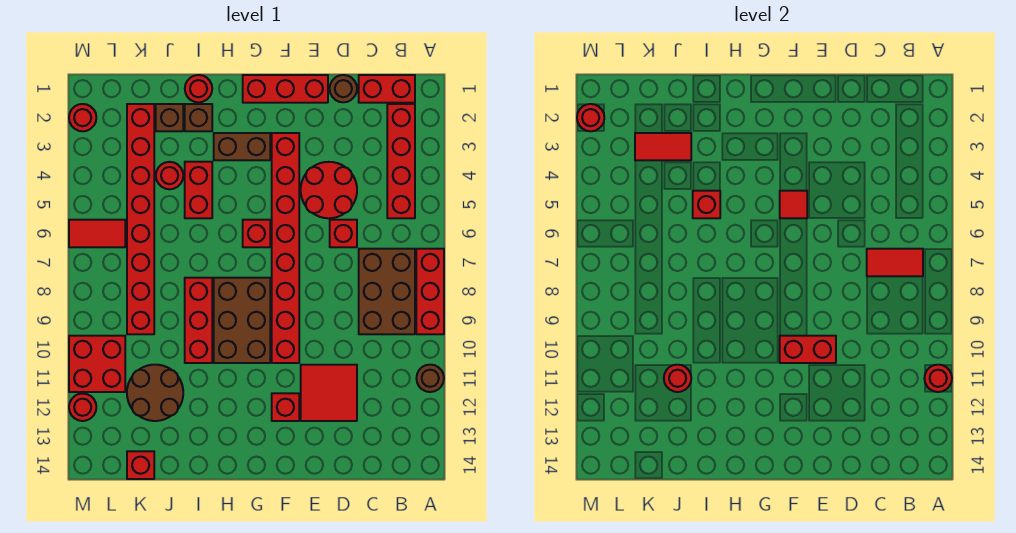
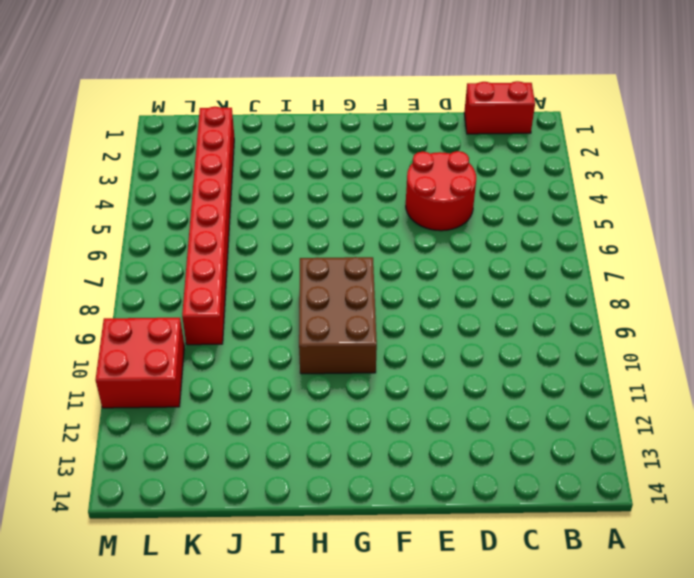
none -> red 1x3 brick [416,249,444,334]
none -> brown 1x1 round brick [416,365,444,392]
none -> red 1x4 brick [387,104,415,218]
none -> brown 2x3 brick [359,249,415,334]

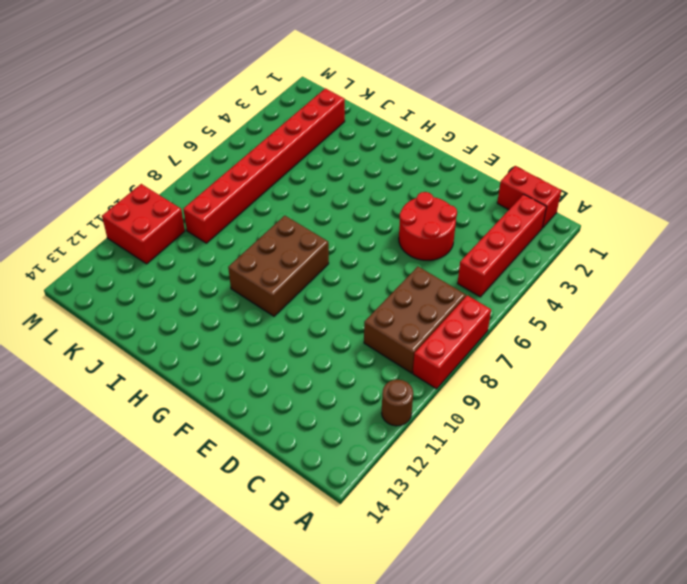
none -> brown 1x1 round brick [330,75,357,102]
none -> red 1x1 brick [330,220,357,247]
none -> red 2x2 tile [301,365,357,421]
none -> red 1x3 brick [243,75,328,103]

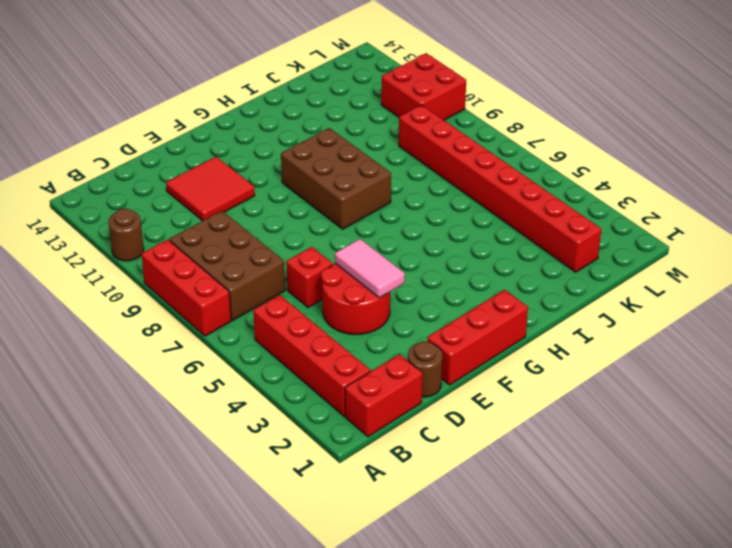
pink 1x2 tile [335,239,405,298] -> none
none -> red 1x8 brick [272,133,299,363]
none -> red 1x1 brick [272,393,299,421]
none -> brown 1x2 brick [214,133,270,160]
none -> red 1x1 brick [243,220,270,247]

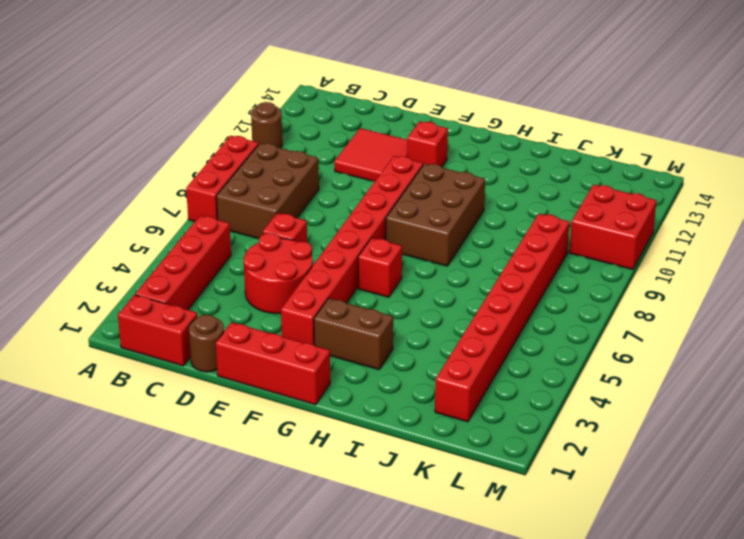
none -> red 1x1 round brick [185,75,212,102]
none -> brown 1x1 brick [185,104,212,131]
none -> red 1x2 brick [185,162,212,218]
none -> red 1x3 brick [185,278,212,363]

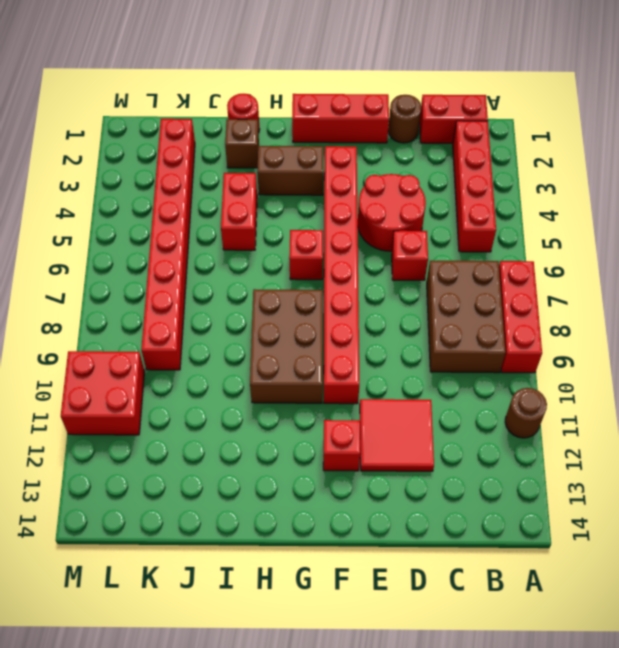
none -> red 1x3 brick [185,278,212,363]
none -> brown 1x1 brick [156,104,183,131]
none -> red 1x1 round brick [156,162,183,189]
none -> brown 2x2 round brick [127,365,183,421]

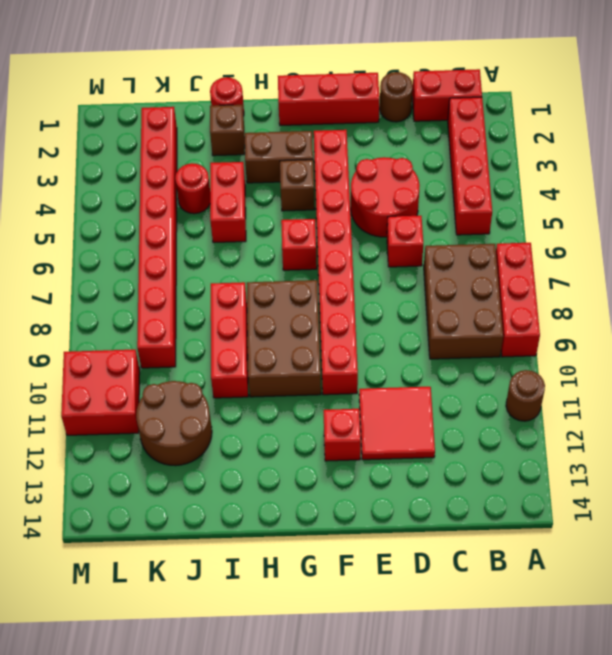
brown 1x1 brick [280,160,315,211] -> brown 1x1 brick moved to [156,104,183,131]
none -> red 1x1 brick [127,451,154,479]
none -> red 1x2 tile [69,220,125,247]
none -> red 1x1 round brick [69,104,96,131]
none -> red 1x1 round brick [69,394,96,421]

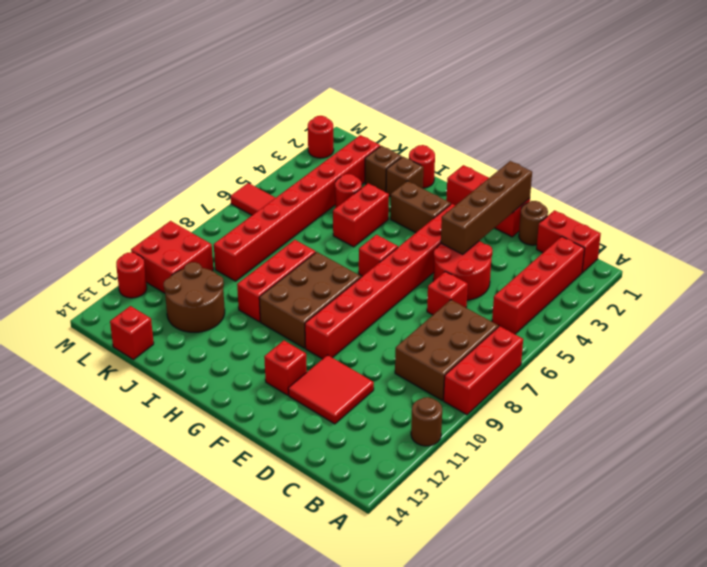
brown 1x4 brick [441,161,532,255] -> none
none -> red 1x1 round brick [924,365,952,392]
none -> red 1x2 tile [867,249,923,276]
none -> red 1x2 brick [780,336,836,363]
none -> red 1x1 tile [780,191,807,218]

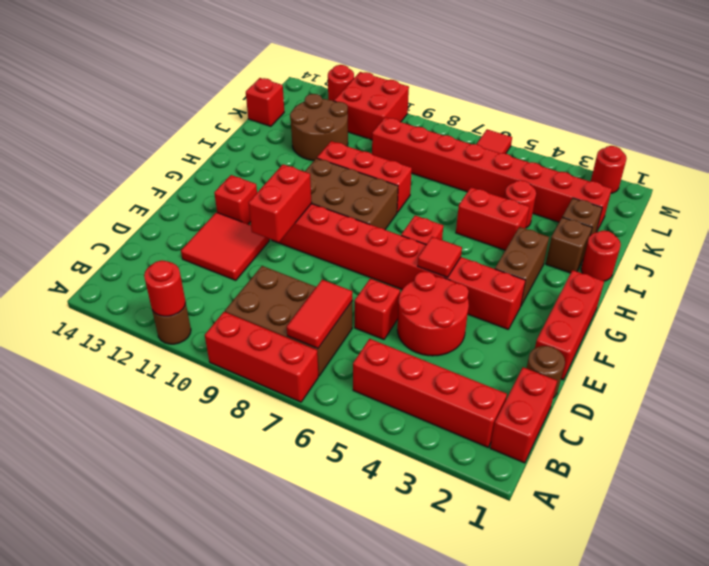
none -> red 1x1 brick [693,191,720,218]
none -> red 1x2 tile [635,133,691,160]
none -> red 1x1 round brick [664,365,691,392]
none -> red 1x1 round brick [577,104,604,131]

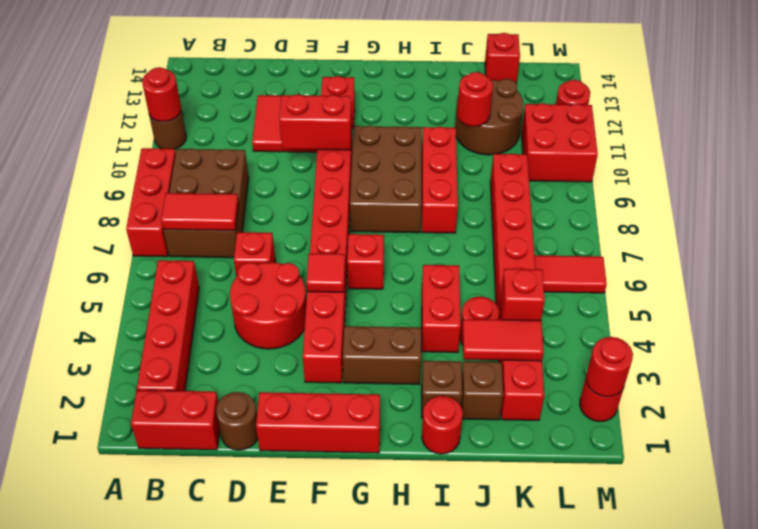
red 1x1 brick [501,269,545,320] -> red 1x1 brick moved to [693,191,720,218]

